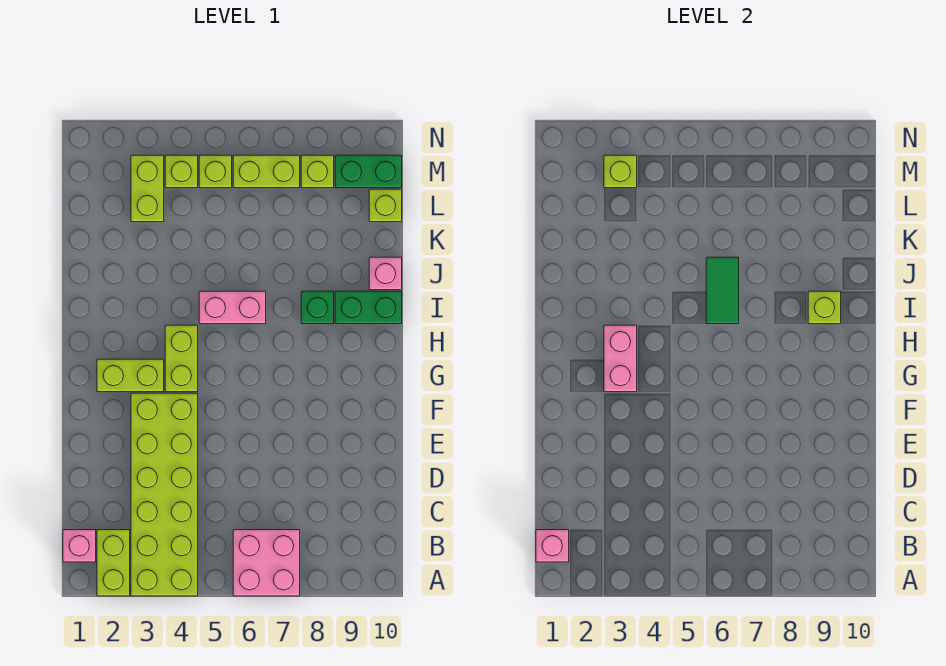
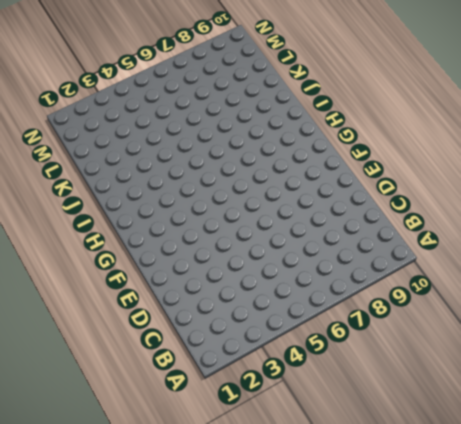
none -> lime 1x2 brick [97,530,130,596]
none -> lime 2x6 brick [131,393,198,596]
none -> pink 2x2 brick [233,530,300,596]

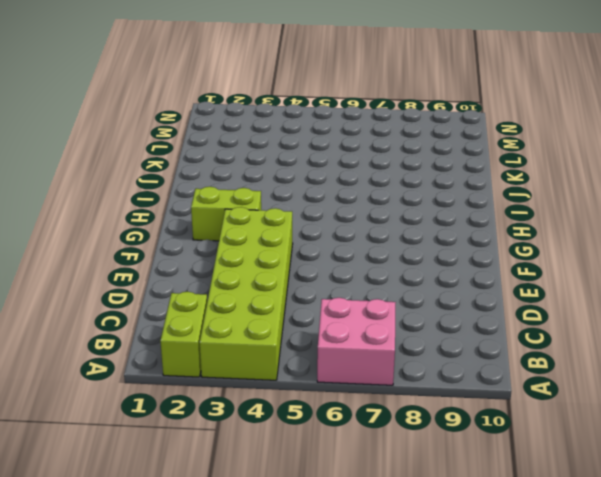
none -> pink 1x1 brick [63,530,96,562]
none -> lime 1x2 brick [165,325,198,392]
none -> pink 1x2 brick [199,291,266,324]

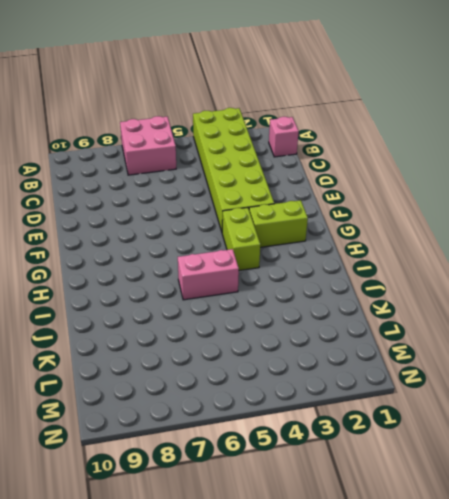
none -> lime 1x2 brick [97,530,130,596]
none -> green 1x1 brick [301,291,334,324]
none -> green 1x2 brick [335,291,402,324]

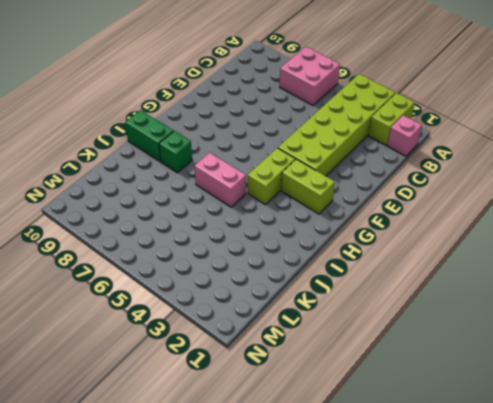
none -> pink 1x1 brick [369,257,402,290]
none -> lime 1x2 brick [131,155,164,222]
none -> lime 1x1 brick [369,189,402,222]

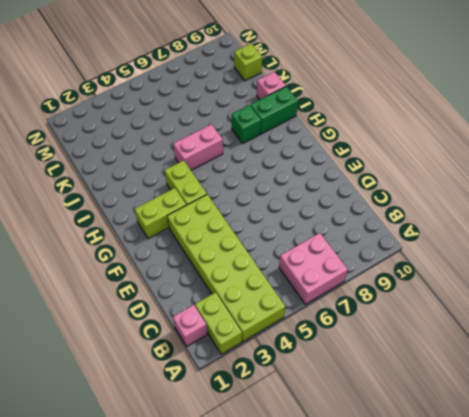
none -> lime 1x2 brick [131,155,164,222]
none -> lime 1x1 brick [165,155,198,188]
none -> lime 1x1 brick [199,155,232,188]

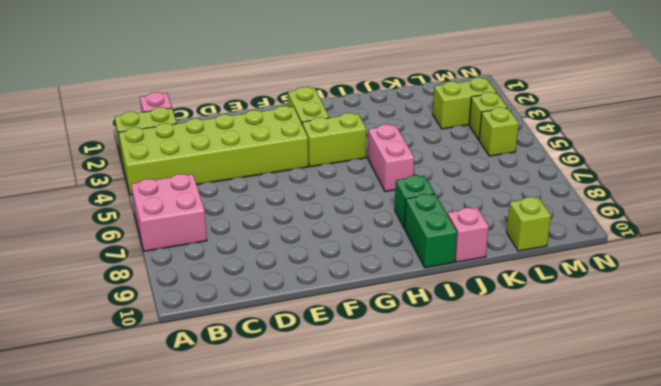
none -> lime 1x2 brick [233,155,300,188]
none -> lime 1x1 brick [301,155,334,188]
none -> green 1x2 brick [335,155,402,188]

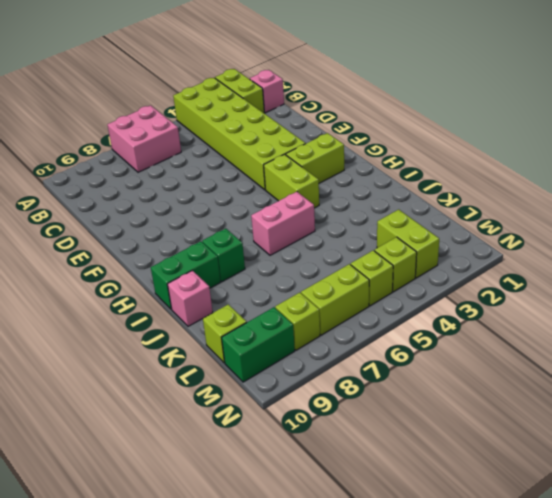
none -> pink 1x1 brick [536,530,569,562]
none -> pink 1x2 brick [604,325,637,392]
none -> green 1x2 tile [706,257,739,324]

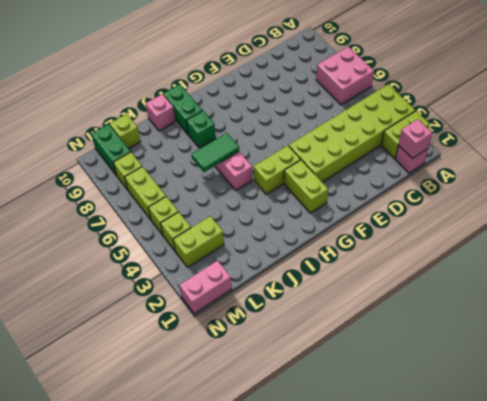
pink 1x2 brick [179,261,232,314] -> pink 1x2 brick moved to [604,325,637,392]
none -> lime 1x1 brick [808,291,841,324]
none -> lime 1x1 brick [604,155,637,188]

